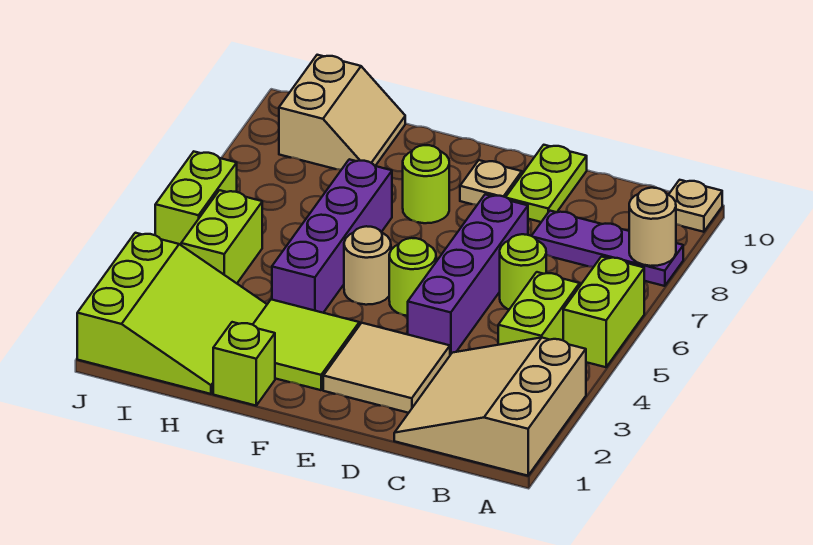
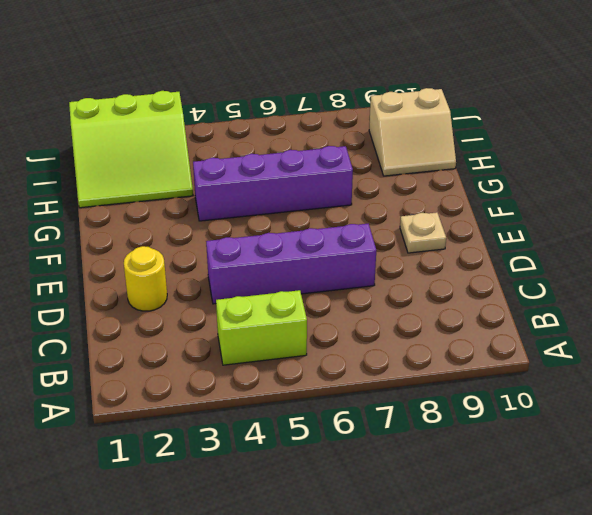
yellow 1x1 round brick [124,246,167,311] -> tan 2x2 tile [323,323,450,413]
none -> tan 3x3 slope [394,338,586,476]
none -> lime 1x2 brick [563,257,644,367]
none -> purple 1x3 plate [532,211,683,286]

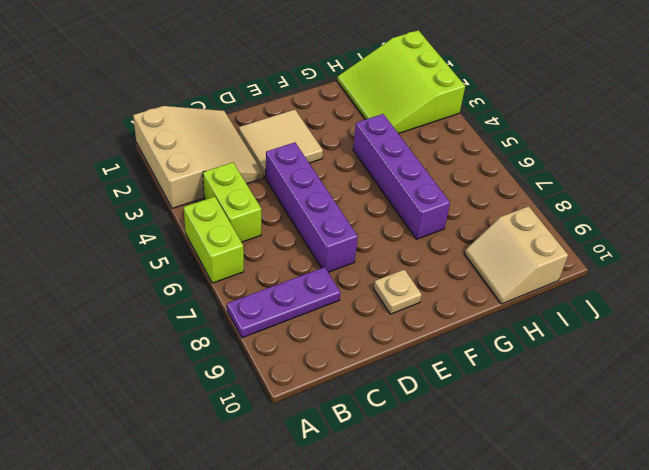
none -> tan 1x1 plate [669,180,722,232]
none -> lime 1x1 round brick [500,234,546,310]
none -> lime 1x2 plate [506,145,587,222]

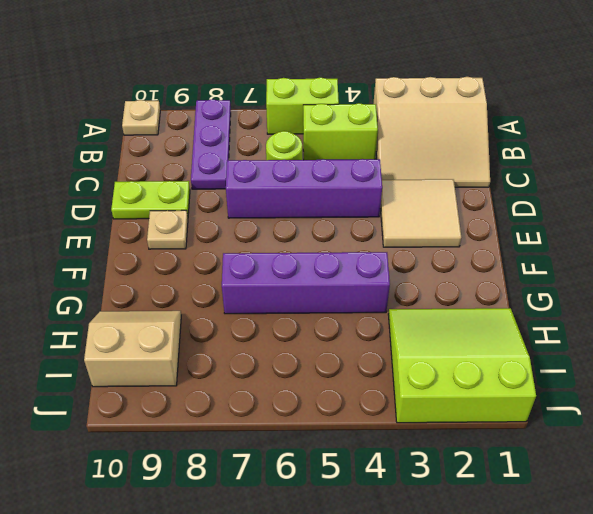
none -> lime 1x1 round brick [389,238,436,316]
none -> lime 2x2 tile [253,299,359,390]
none -> tan 1x1 round brick [344,226,391,305]

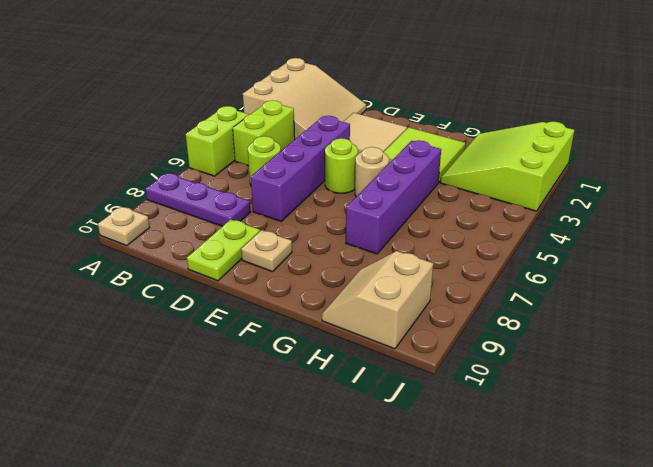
none -> lime 1x1 round brick [403,145,449,223]
none -> lime 1x1 brick [213,322,275,406]
none -> lime 1x2 brick [181,190,262,283]

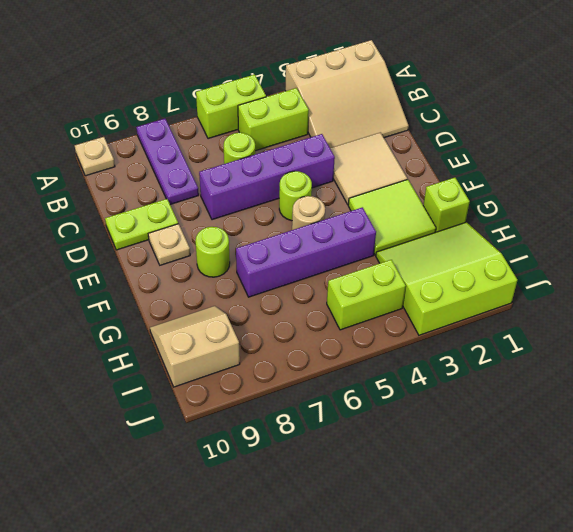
none -> lime 1x2 brick [155,152,237,245]
none -> tan 1x1 round brick [629,188,676,266]

